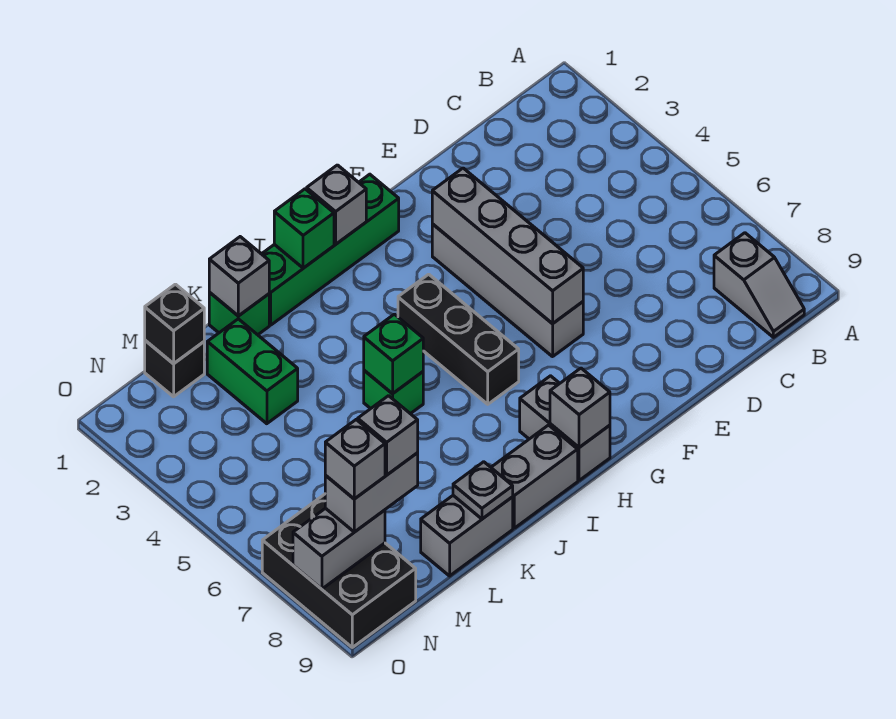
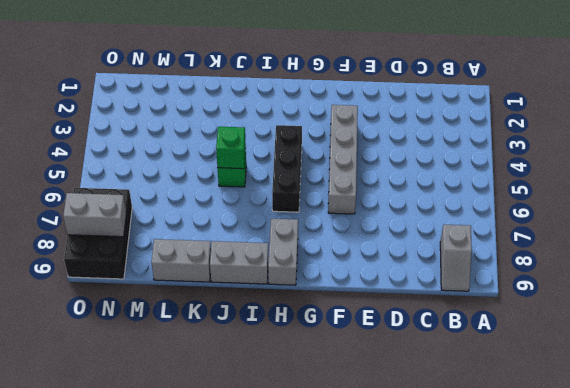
none -> green 1x4 brick [262,174,399,325]
none -> green 1x1 brick [209,292,269,335]
none -> green 1x2 brick [207,319,298,424]

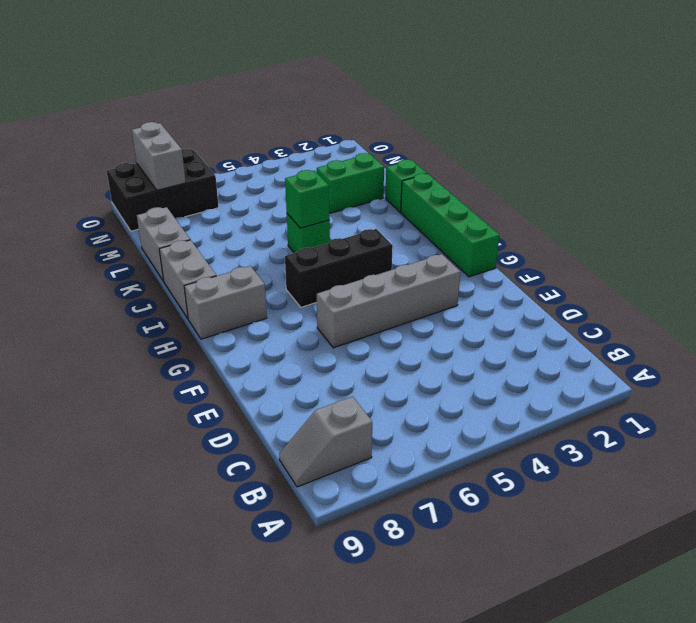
none -> black 1x1 brick [145,340,204,397]
none -> grey 1x4 brick [432,168,583,324]
none -> grey 1x1 brick [307,165,366,244]

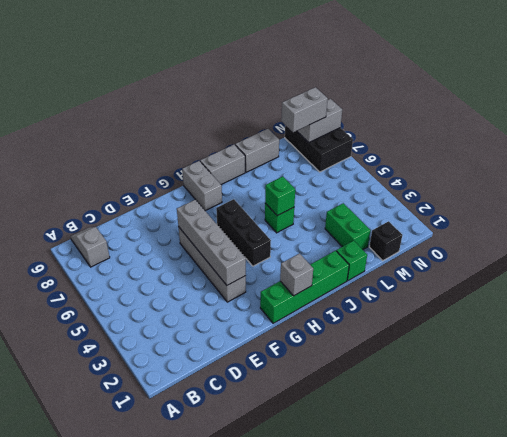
none -> grey 1x1 brick [550,368,610,447]
none -> green 1x1 brick [274,189,334,268]
none -> grey 1x1 brick [209,237,269,316]

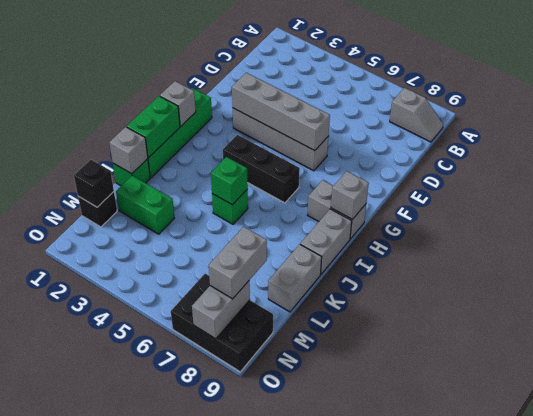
green 1x2 brick [127,96,180,158] -> green 1x1 brick [274,189,334,268]
none -> grey 1x1 plate [453,462,513,519]
none -> grey 1x1 brick [358,396,418,475]
none -> grey 1x1 brick [325,420,385,499]

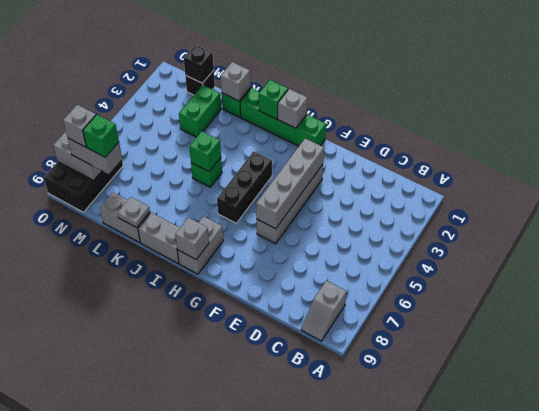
green 1x1 brick [83,115,119,157] -> grey 1x1 brick [358,396,418,475]

